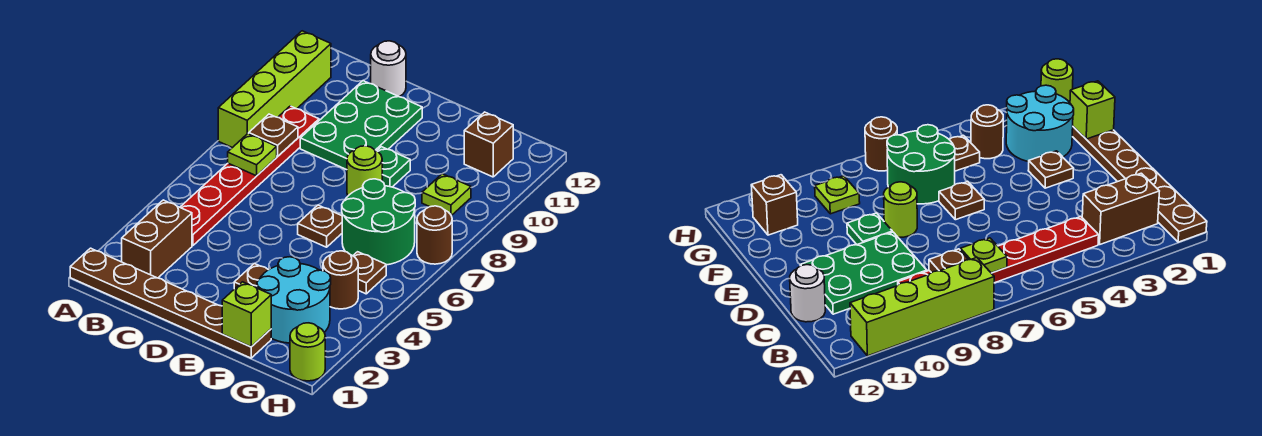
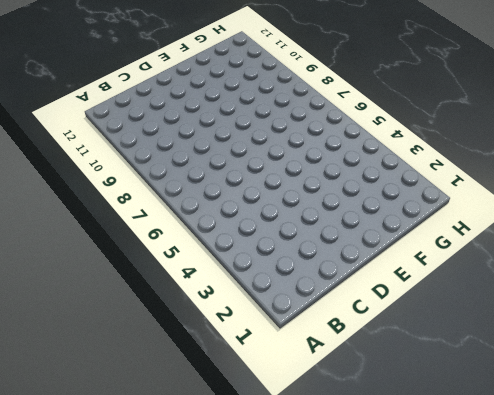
none -> brown 1x6 plate [70,248,271,358]
none -> lime 1x4 brick [218,31,331,148]
none -> brown 1x2 brick [122,200,192,278]

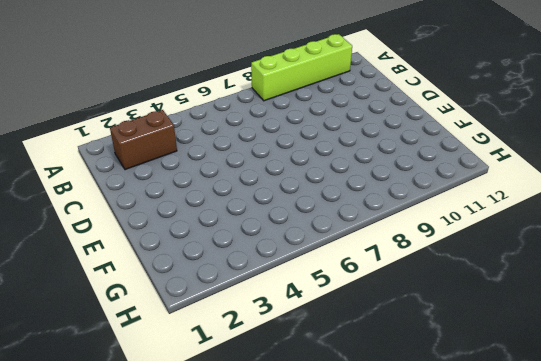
none -> brown 1x6 plate [70,248,271,358]
none -> red 1x6 plate [180,106,319,246]
none -> green 2x3 plate [300,81,422,170]

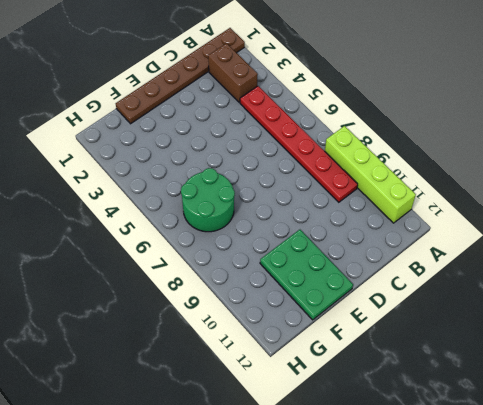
green 2x3 plate [260,230,353,320] -> green 2x3 plate moved to [300,81,422,170]
none -> white 1x1 round brick [371,41,406,97]
none -> brown 1x1 plate [234,263,268,289]
none -> brown 1x1 plate [298,205,342,247]

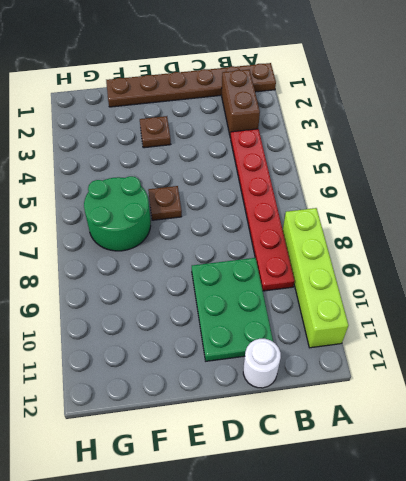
none -> lime 1x1 round brick [347,146,382,196]
none -> green 1x1 plate [377,147,410,187]
none -> cyan 2x2 round brick [257,257,331,343]

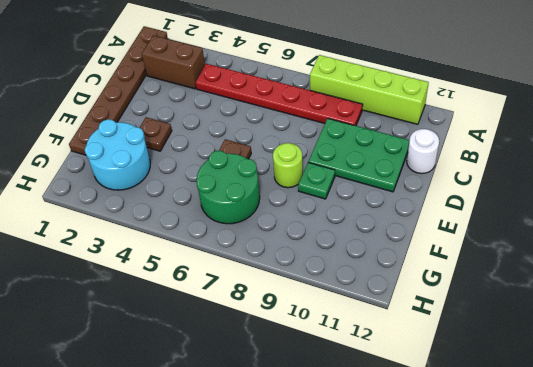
none -> brown 1x1 round brick [323,251,358,309]
none -> brown 1x1 plate [353,252,386,294]
none -> lime 1x1 plate [422,174,471,216]

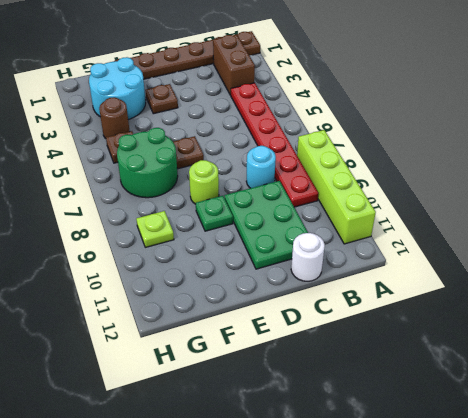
cyan 1x1 round brick [246,146,276,188] -> none
none -> brown 1x1 brick [464,112,513,177]
none -> lime 1x1 round brick [290,323,325,381]
none -> brown 1x1 round brick [417,206,452,264]

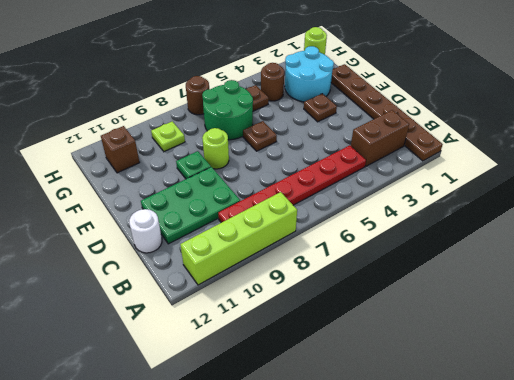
none -> lime 1x1 plate [228,134,277,176]
none -> brown 1x1 plate [249,114,298,156]
none -> lime 1x1 brick [222,282,271,347]

